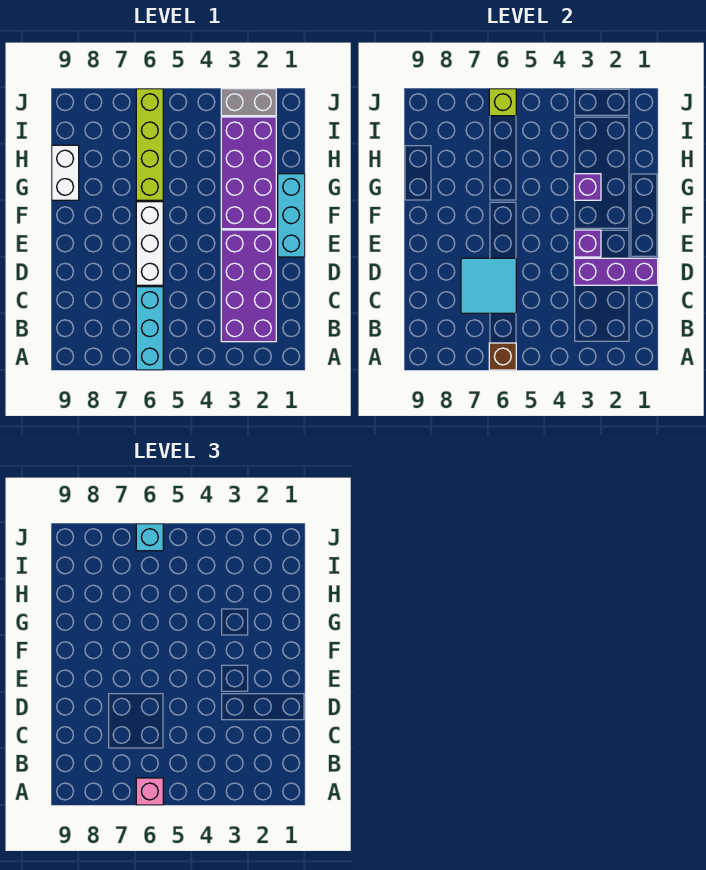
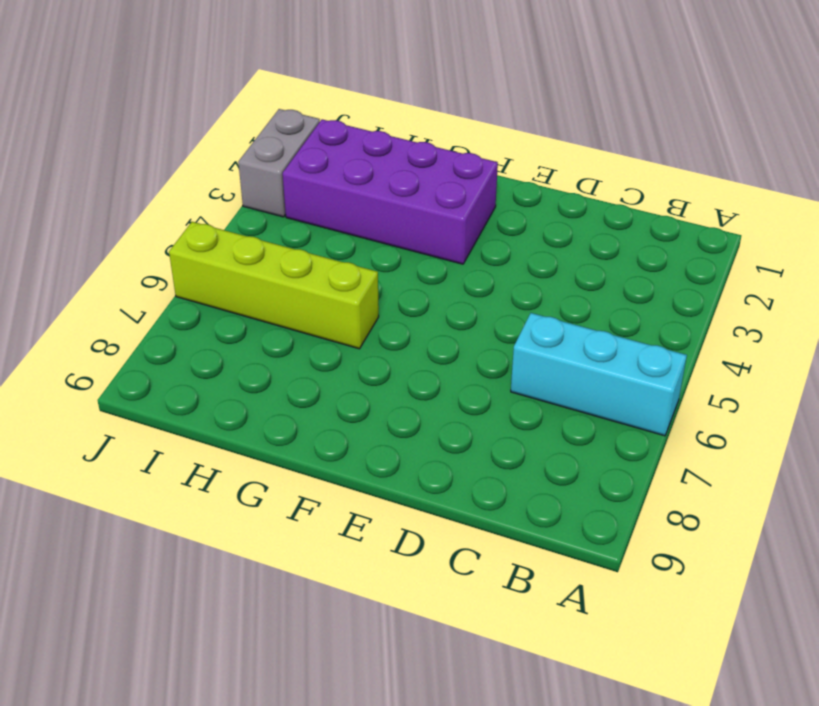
none -> purple 2x4 brick [221,230,276,342]
none -> white 1x3 brick [136,202,163,285]
none -> cyan 1x3 brick [278,174,305,257]

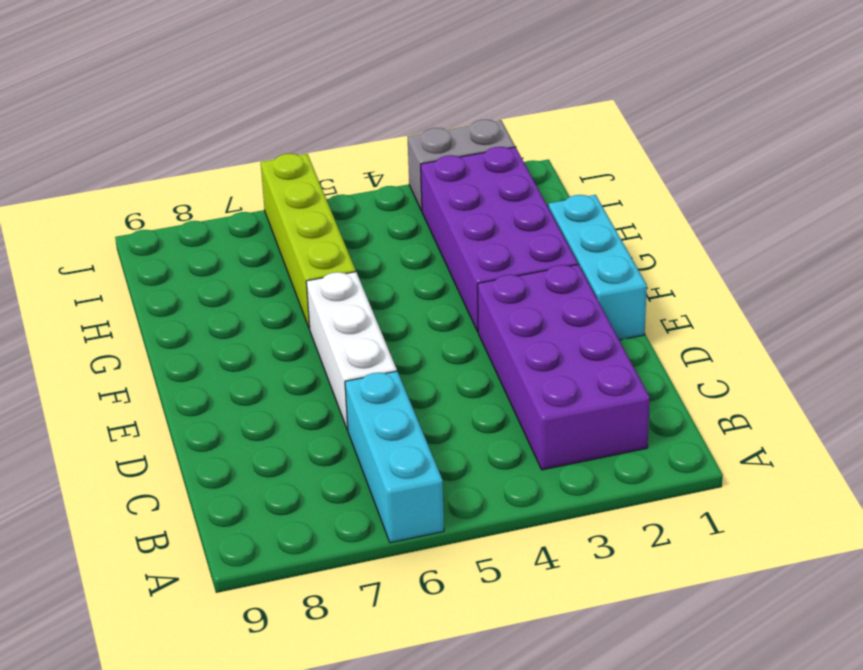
none -> white 1x2 brick [52,145,79,200]
none -> brown 1x1 brick [489,343,516,370]
none -> cyan 2x2 tile [461,258,516,313]

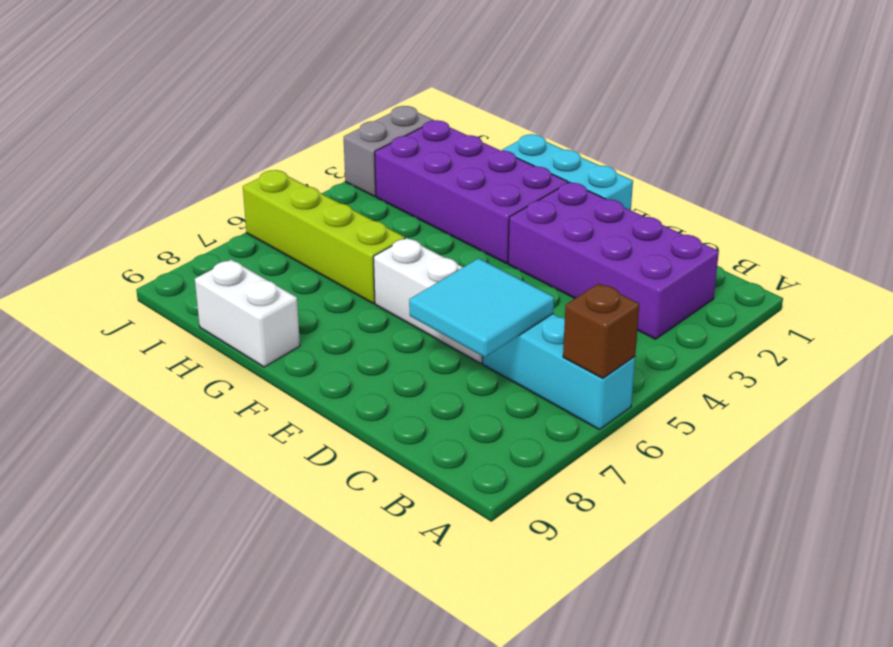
none -> purple 1x3 brick [574,258,658,285]
none -> purple 1x1 brick [574,230,601,257]
none -> purple 1x1 brick [574,174,601,200]

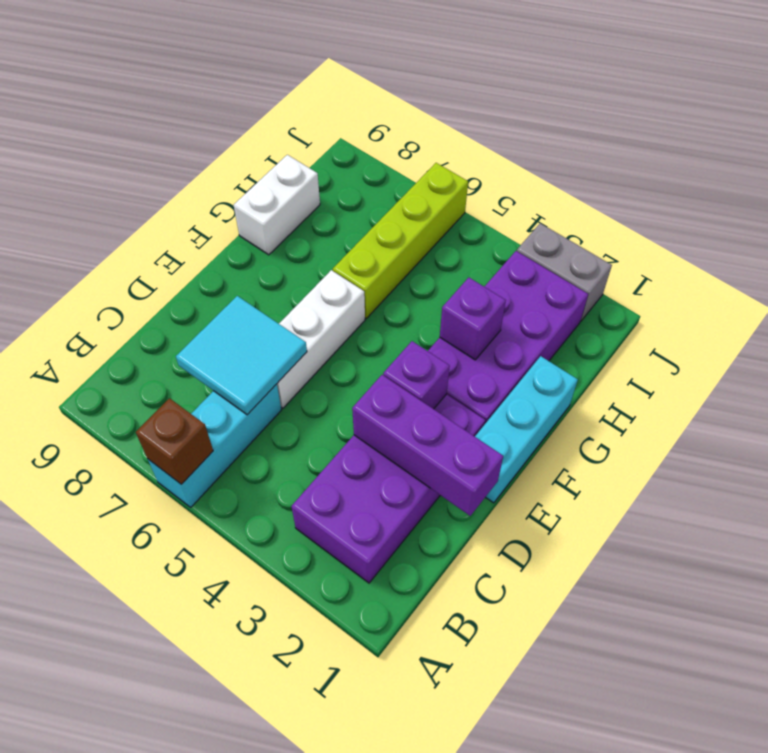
none -> lime 1x1 brick [489,89,516,116]
none -> pink 1x1 brick [136,778,163,805]
none -> cyan 1x1 brick [136,524,163,551]

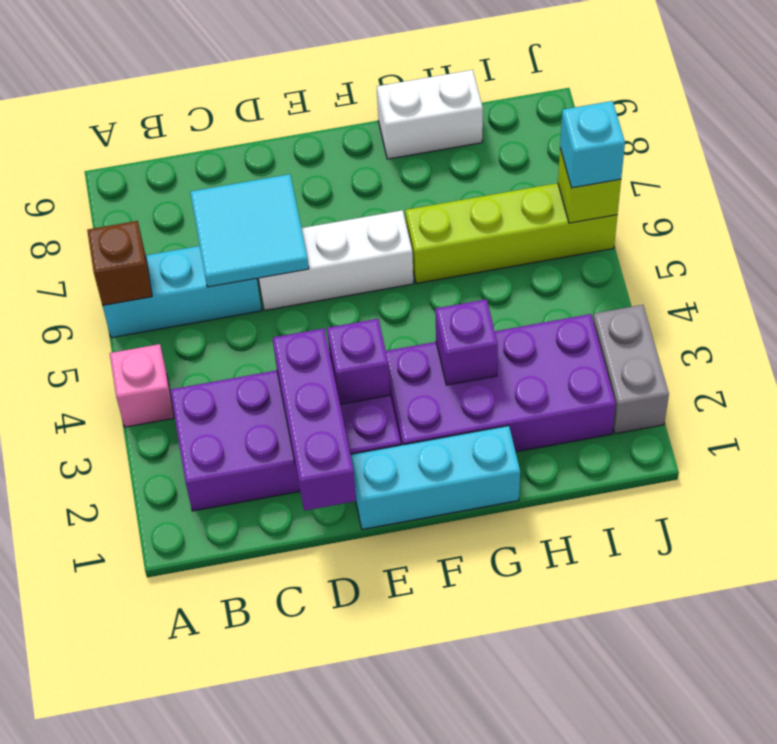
pink 1x1 brick [110,344,174,427] -> pink 1x1 brick moved to [136,778,163,805]

